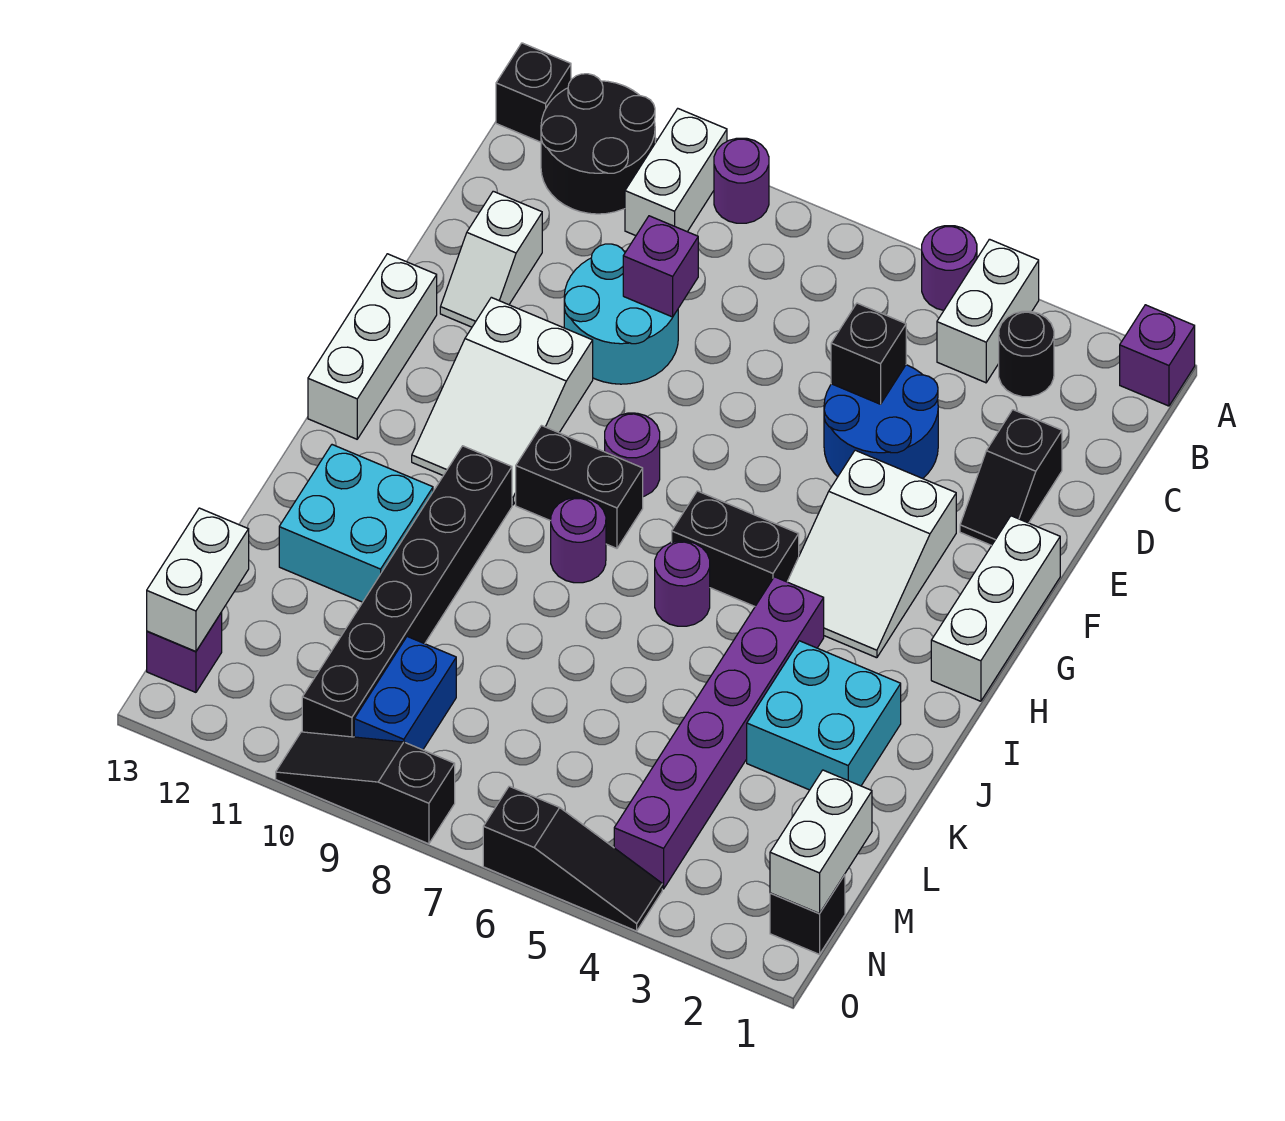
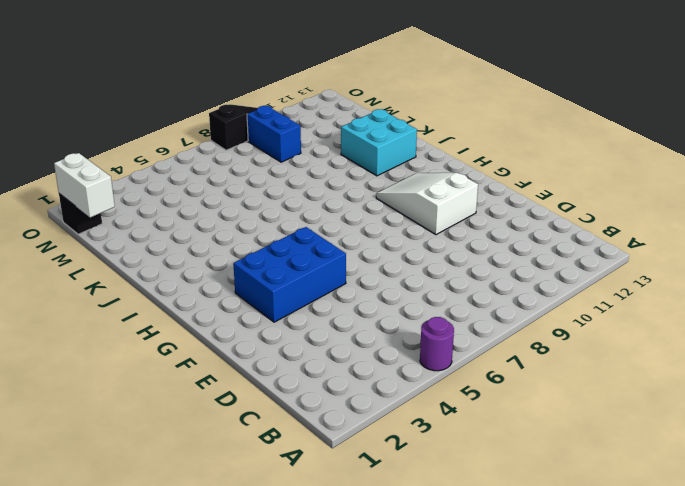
blue 2x3 brick [233,227,346,322] -> white 2x3 slope [788,450,956,658]
none -> purple 1x1 brick [1120,305,1195,406]
none -> white 1x2 brick [937,239,1039,383]
none -> purple 1x1 round brick [714,138,769,223]
none -> white 1x2 brick [625,109,727,236]

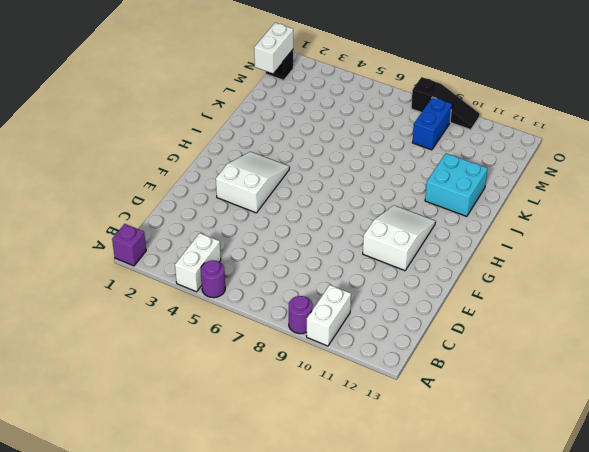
none -> black 2x2 round brick [541,74,655,214]
none -> black 1x1 brick [496,43,571,142]
none -> black 1x1 round brick [999,311,1054,397]
none -> black 1x2 slope [960,410,1062,546]

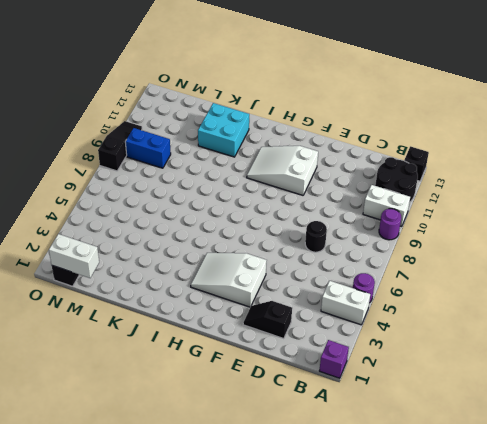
black 1x1 round brick [305,221,327,252] -> black 1x1 round brick moved to [999,311,1054,397]
none -> blue 2x2 round brick [824,365,938,479]
none -> cyan 2x2 round brick [564,244,678,384]
none -> white 1x2 slope [440,191,542,327]
none -> white 1x3 brick [931,516,1060,701]

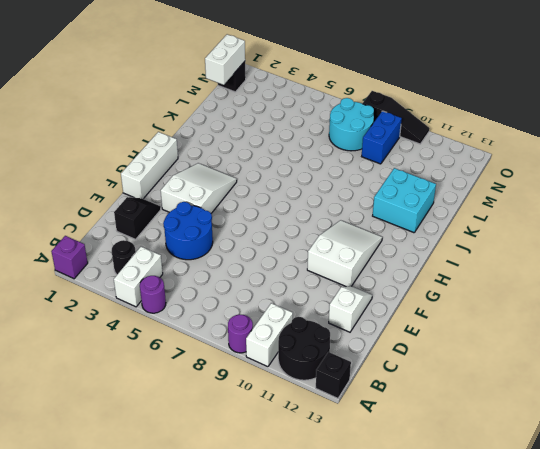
cyan 2x2 round brick [329,98,374,151] -> cyan 2x2 round brick moved to [564,244,678,384]
none -> white 1x3 brick [308,254,437,439]
none -> purple 1x1 round brick [605,413,660,497]
none -> black 1x2 brick [672,491,799,606]
none -> black 1x2 brick [516,426,643,548]

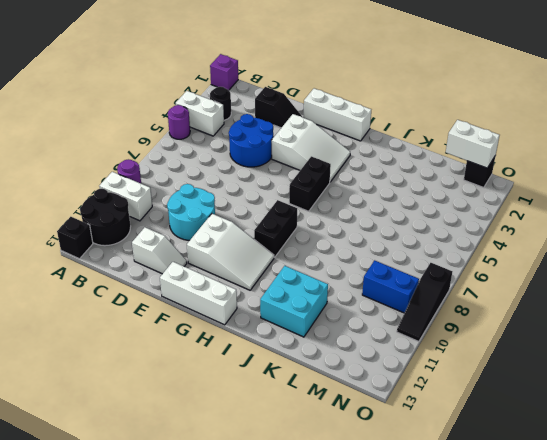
none -> purple 1x1 round brick [605,413,660,497]
none -> purple 1x6 brick [614,577,824,889]
none -> purple 1x1 round brick [655,541,710,626]
none -> purple 1x1 round brick [551,497,606,583]

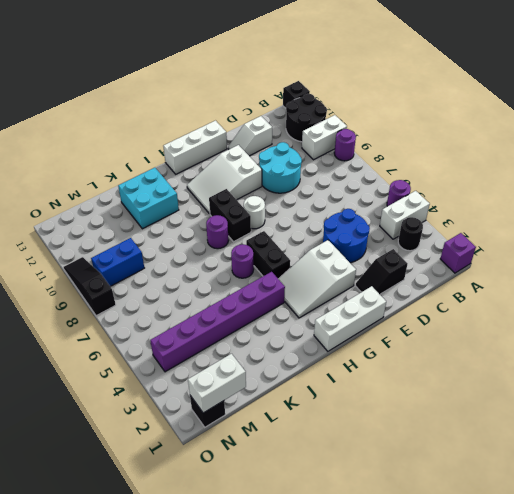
white 1x1 round brick [244,196,265,229] -> purple 1x1 round brick [605,413,660,497]
none -> black 1x6 brick [302,446,512,737]
none -> cyan 2x2 brick [747,641,901,790]
none -> purple 1x1 brick [147,612,222,692]
none -> black 1x3 slope [483,786,662,931]

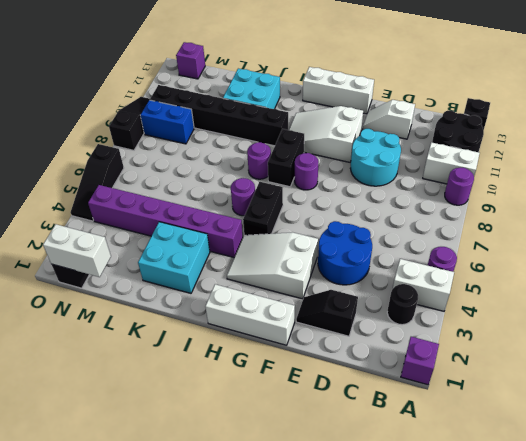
none -> black 1x1 brick [831,303,906,404]
none -> purple 1x1 brick [623,216,698,317]
none -> white 1x2 brick [147,508,249,651]

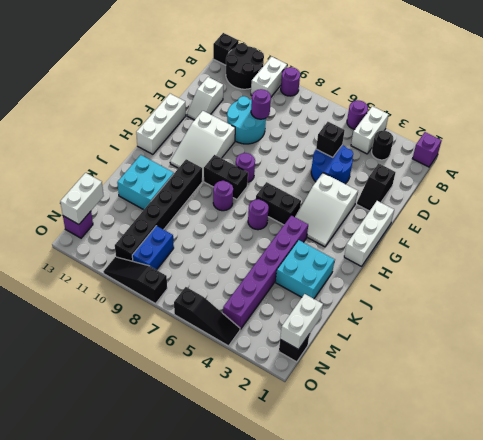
purple 1x1 round brick [251,89,271,119] -> purple 1x1 brick [623,216,698,317]

